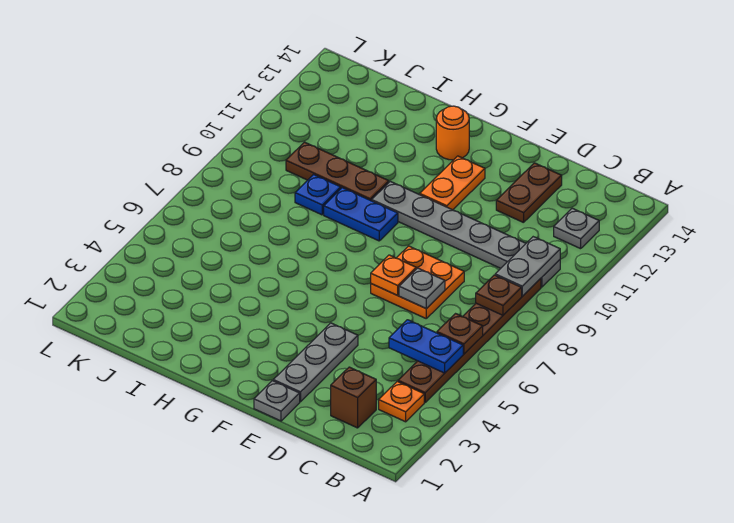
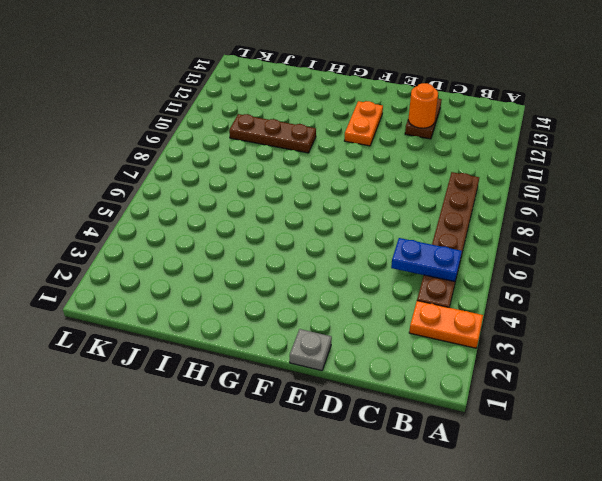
orange 1x2 plate [409,301,483,348] -> orange 1x1 plate [379,381,424,422]
orange 1x1 round brick [408,83,438,128] -> orange 1x1 round brick moved to [436,106,469,160]
none -> grey 1x6 plate [372,181,560,287]
none -> grey 1x1 plate [554,208,599,249]
none -> brown 1x1 brick [331,367,376,428]

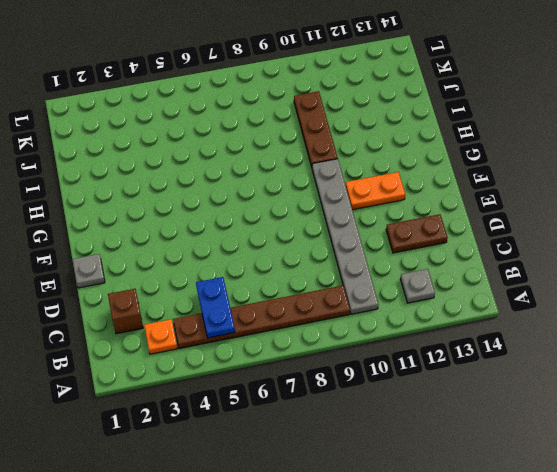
none -> orange 2x2 plate [371,246,464,318]
none -> grey 1x3 plate [273,323,358,402]
none -> blue 1x2 plate [324,188,398,241]

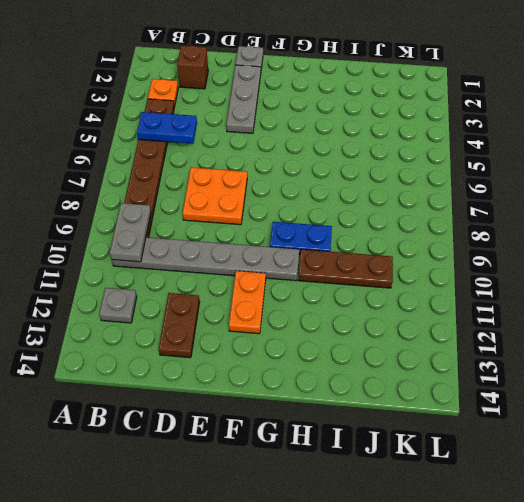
none -> orange 1x1 round brick [436,106,469,160]
none -> blue 1x1 plate [295,174,341,215]
none -> brown 1x1 plate [437,314,483,354]

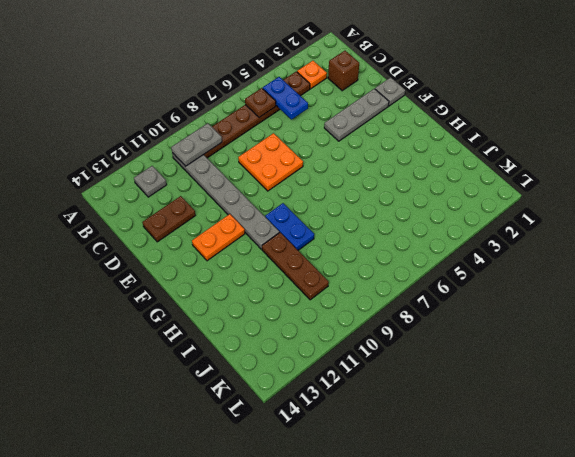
none -> orange 1x1 round brick [436,106,469,160]
none -> blue 1x1 plate [295,174,341,215]
none -> brown 1x1 plate [476,275,522,315]

